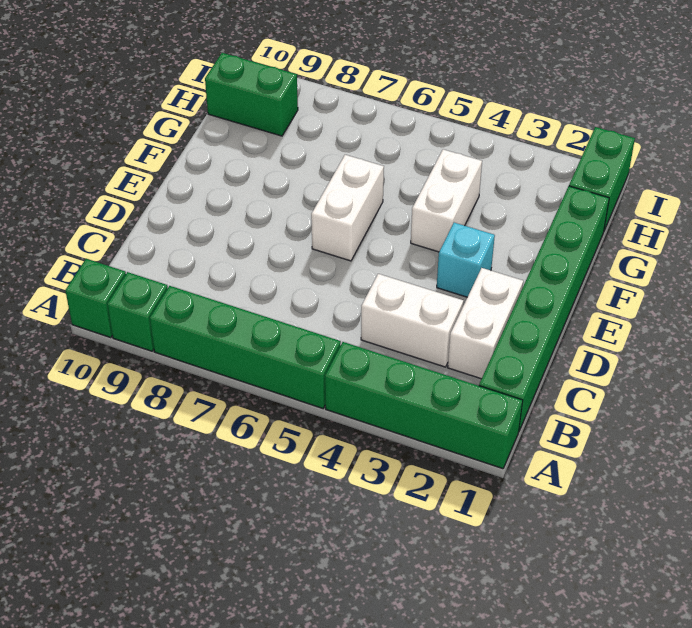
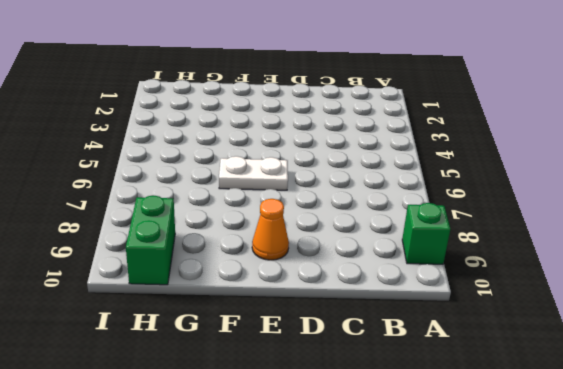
white 1x2 plate [219,156,288,190] -> white 1x2 brick [311,155,384,261]
orange 1x1 cone [252,199,289,260] -> none
none -> green 1x4 brick [325,342,523,469]
none -> green 1x4 brick [150,286,341,408]
none -> green 1x1 brick [65,259,126,338]

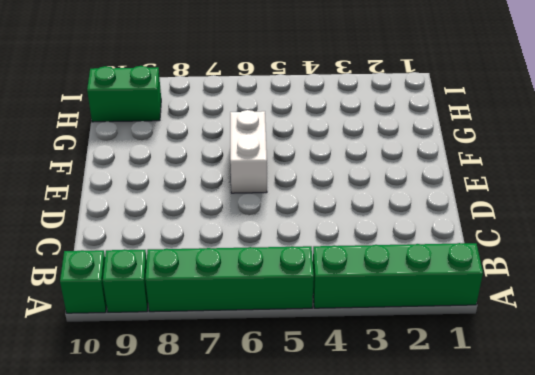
none -> green 1x6 brick [479,186,609,430]
none -> white 1x2 brick [448,268,523,379]
none -> white 1x2 brick [361,274,464,367]

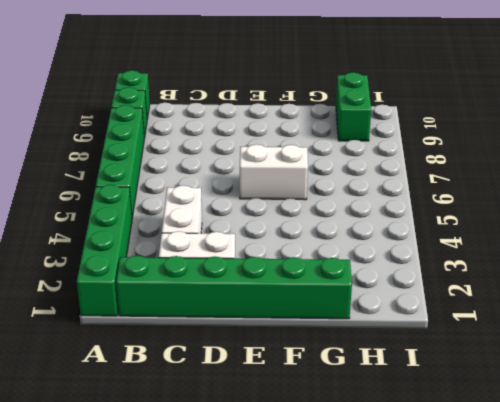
none -> cyan 1x1 brick [437,223,495,297]
none -> white 1x2 brick [411,149,482,252]
none -> green 1x2 brick [569,127,635,230]

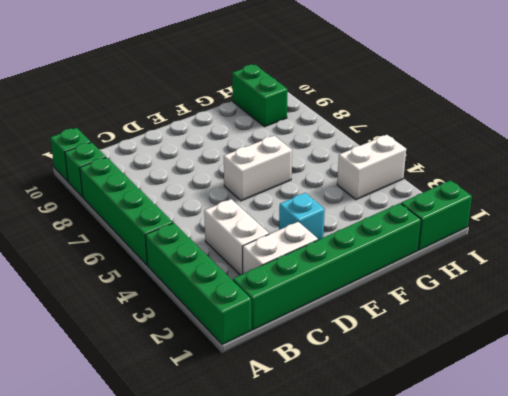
white 1x2 brick [337,135,406,200] -> white 1x2 brick moved to [411,149,482,252]

